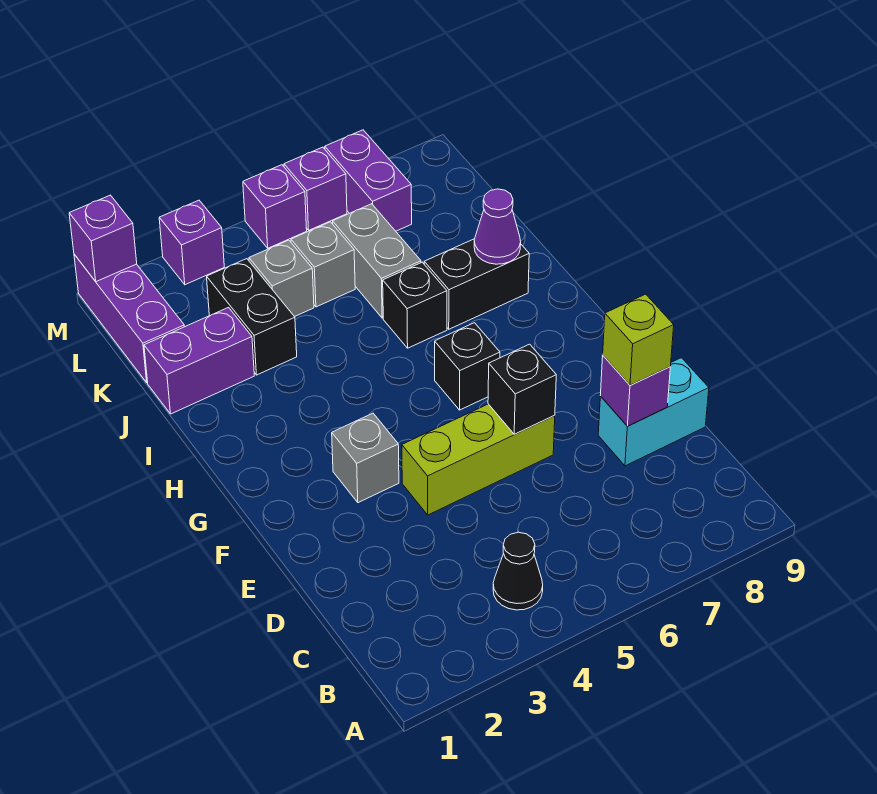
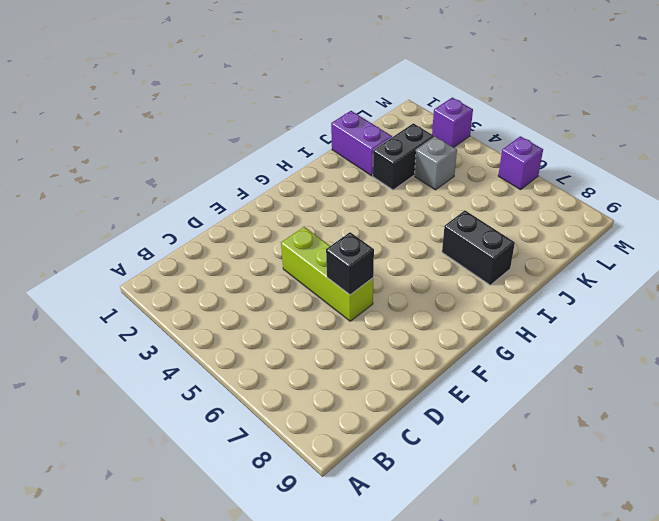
none -> black 1x1 cone [493,532,543,610]
none -> cyan 1x2 brick [598,358,709,466]
none -> grey 1x1 brick [332,413,399,503]

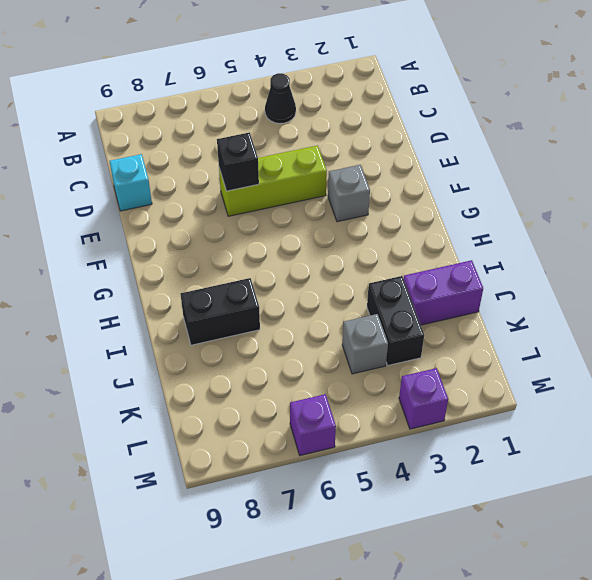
cyan 1x1 brick [110,154,152,211] -> cyan 1x2 brick [598,358,709,466]
none -> black 1x1 brick [435,323,500,410]
none -> black 1x1 brick [383,262,447,348]
none -> grey 1x2 brick [333,204,421,318]

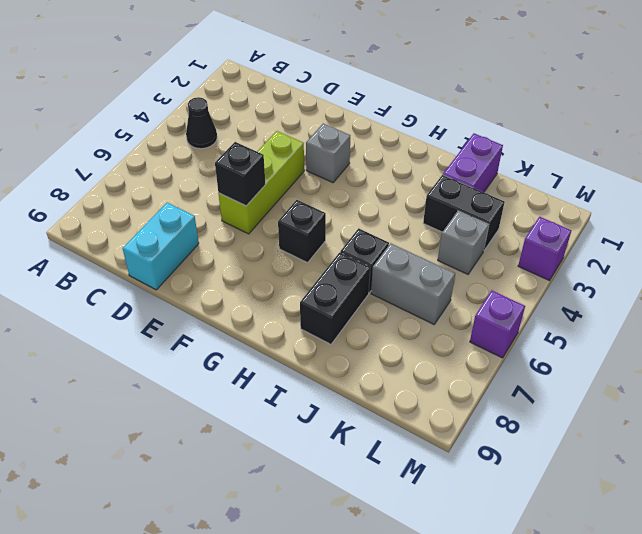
none -> purple 1x3 brick [74,254,184,383]
none -> grey 1x1 brick [291,222,355,307]
none -> purple 1x2 brick [325,130,412,231]

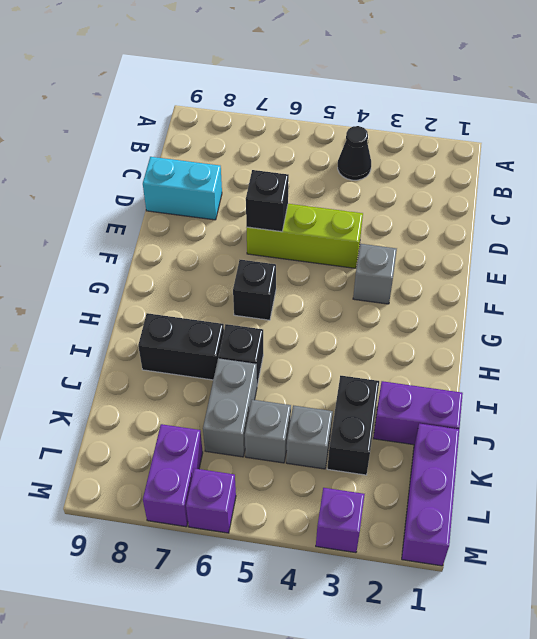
none -> purple 1x1 brick [243,165,307,248]
none -> purple 1x1 brick [600,356,670,426]
none -> purple 1x1 cone [474,189,521,264]

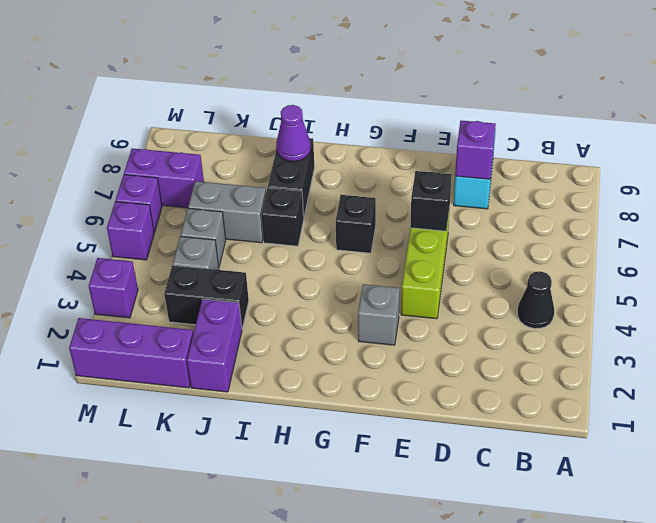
none -> purple 1x1 brick [69,195,137,282]
none -> lime 1x1 brick [603,294,674,385]

